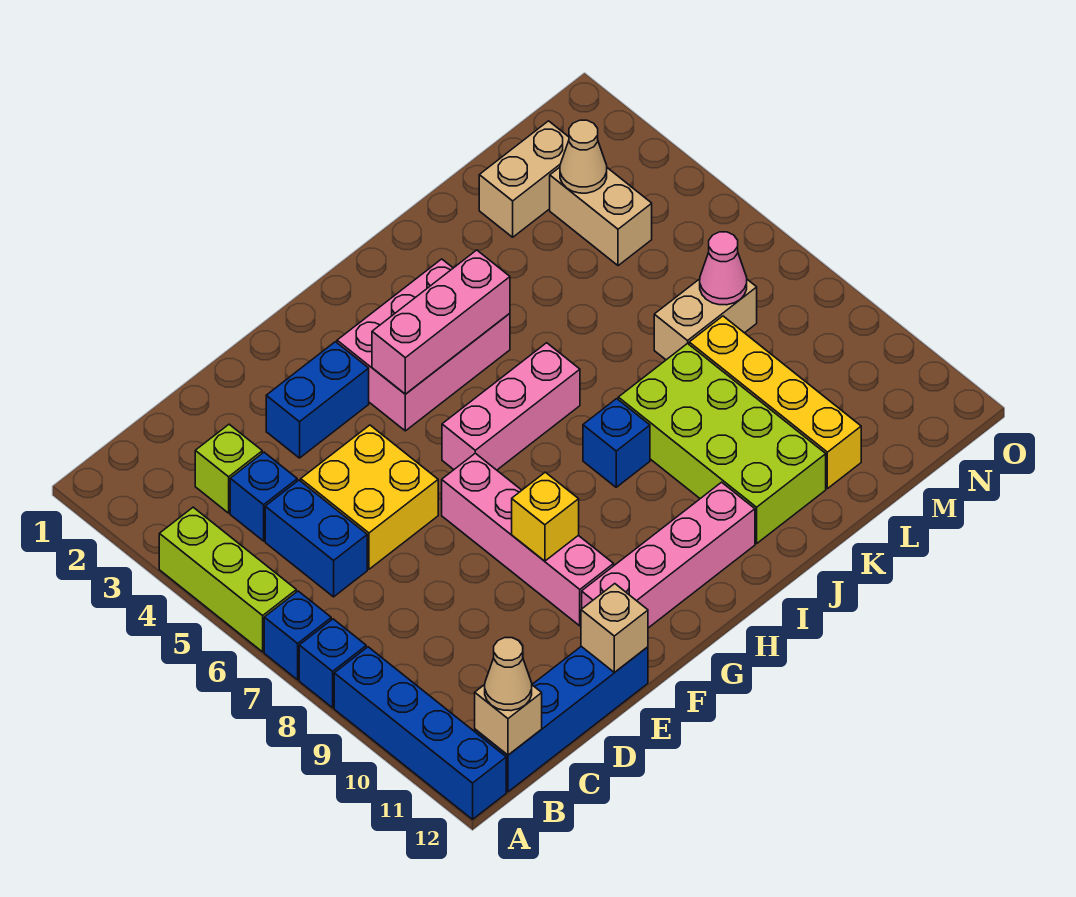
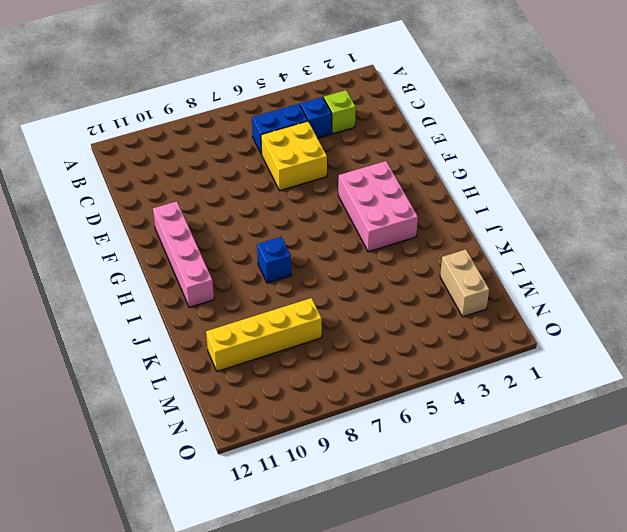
none -> lime 1x3 brick [159,507,296,652]
none -> blue 1x1 brick [264,591,331,680]
none -> blue 1x1 brick [299,619,366,708]

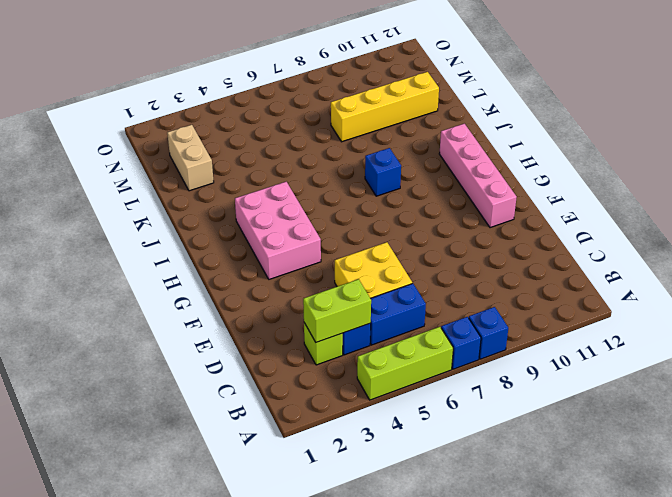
lime 1x2 brick [303,279,371,342] -> none
none -> blue 1x4 brick [334,647,506,819]
none -> blue 1x4 brick [475,646,648,792]
none -> blue 1x2 brick [266,342,369,458]

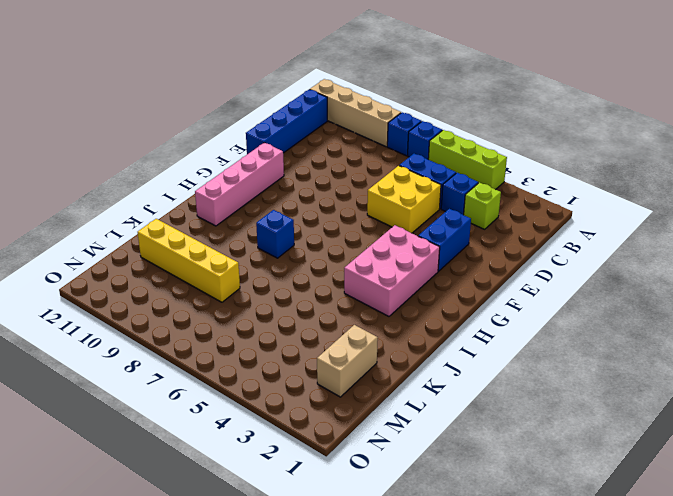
tan 1x4 brick [310,79,401,147] -> blue 1x4 brick [334,647,506,819]
none -> pink 1x4 brick [442,453,614,626]
none -> pink 1x3 brick [442,343,580,470]
none -> lime 2x4 brick [618,343,826,544]

